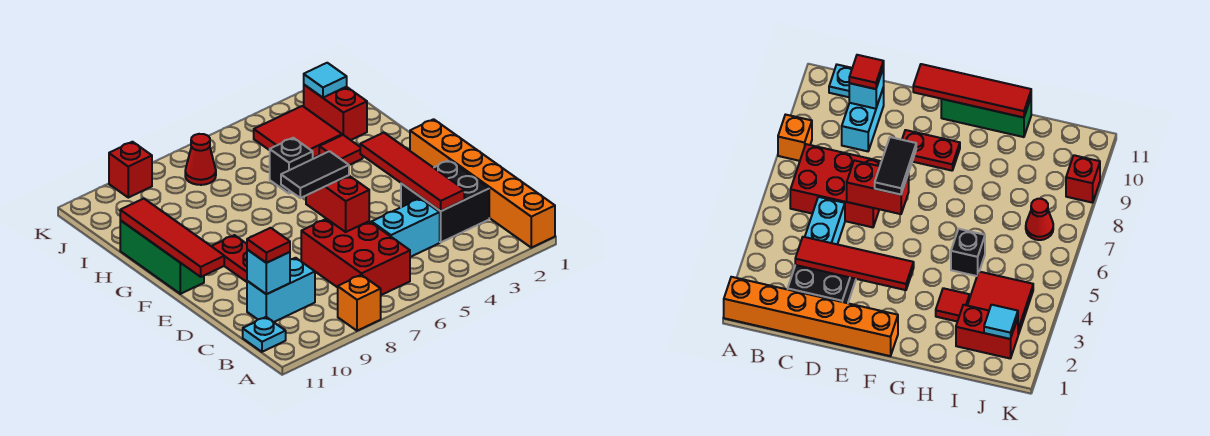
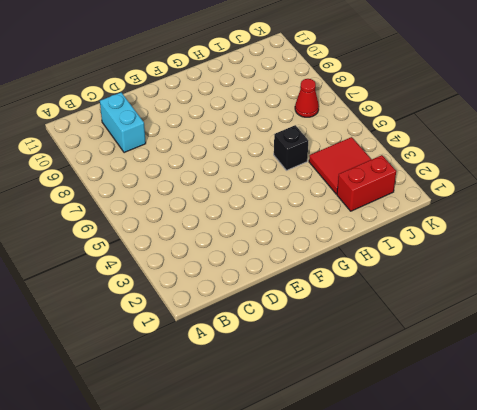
none -> orange 1x6 brick [410,119,555,248]
none -> orange 1x1 brick [338,275,381,331]
none -> red 2x3 brick [301,219,410,295]

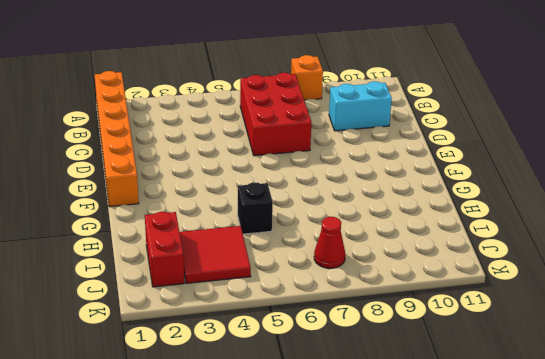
none -> cyan 1x1 plate [243,317,286,352]
none -> black 2x2 brick [401,160,489,242]
none -> cyan 1x2 brick [372,199,440,257]

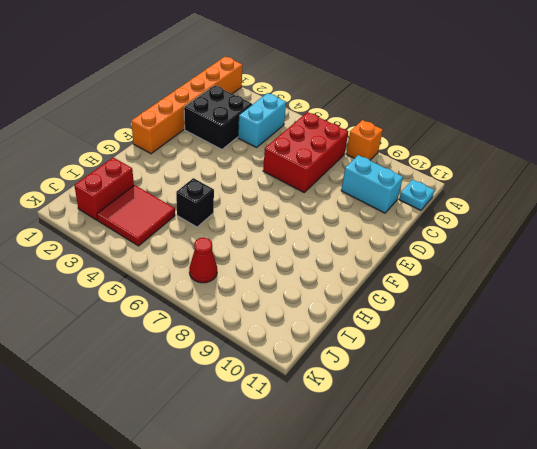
cyan 1x2 brick [238,93,286,147] -> cyan 1x2 brick turned to [372,199,440,257]
none -> red 1x2 plate [212,235,247,282]
none -> green 1x3 brick [120,220,204,294]
none -> red 1x1 tile [319,135,363,165]

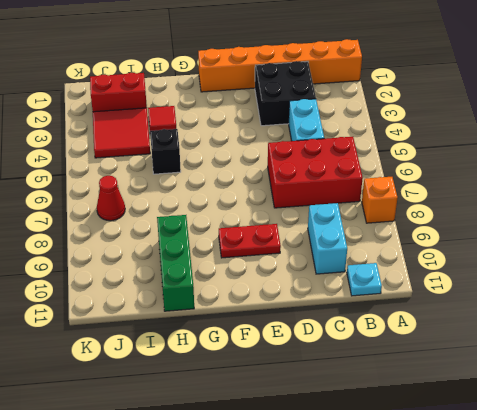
green 1x3 brick [157,215,194,311] -> green 1x3 brick turned to [120,220,204,294]
none -> red 1x1 brick [109,142,152,198]
none -> red 1x4 tile [360,132,464,211]
none -> cyan 1x1 brick [247,250,290,294]

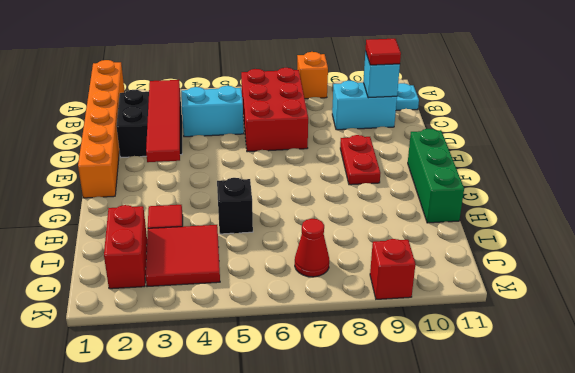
none -> red 1x2 brick [306,175,369,232]
none -> red 1x4 tile [120,199,224,277]
none -> cyan 1x1 tile [304,63,347,98]

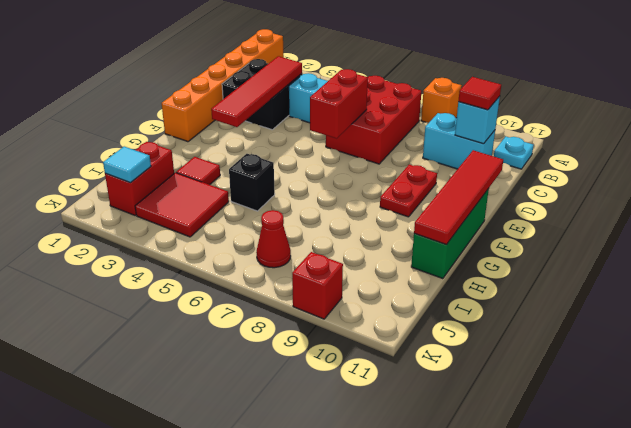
none -> black 1x2 tile [281,151,349,198]

